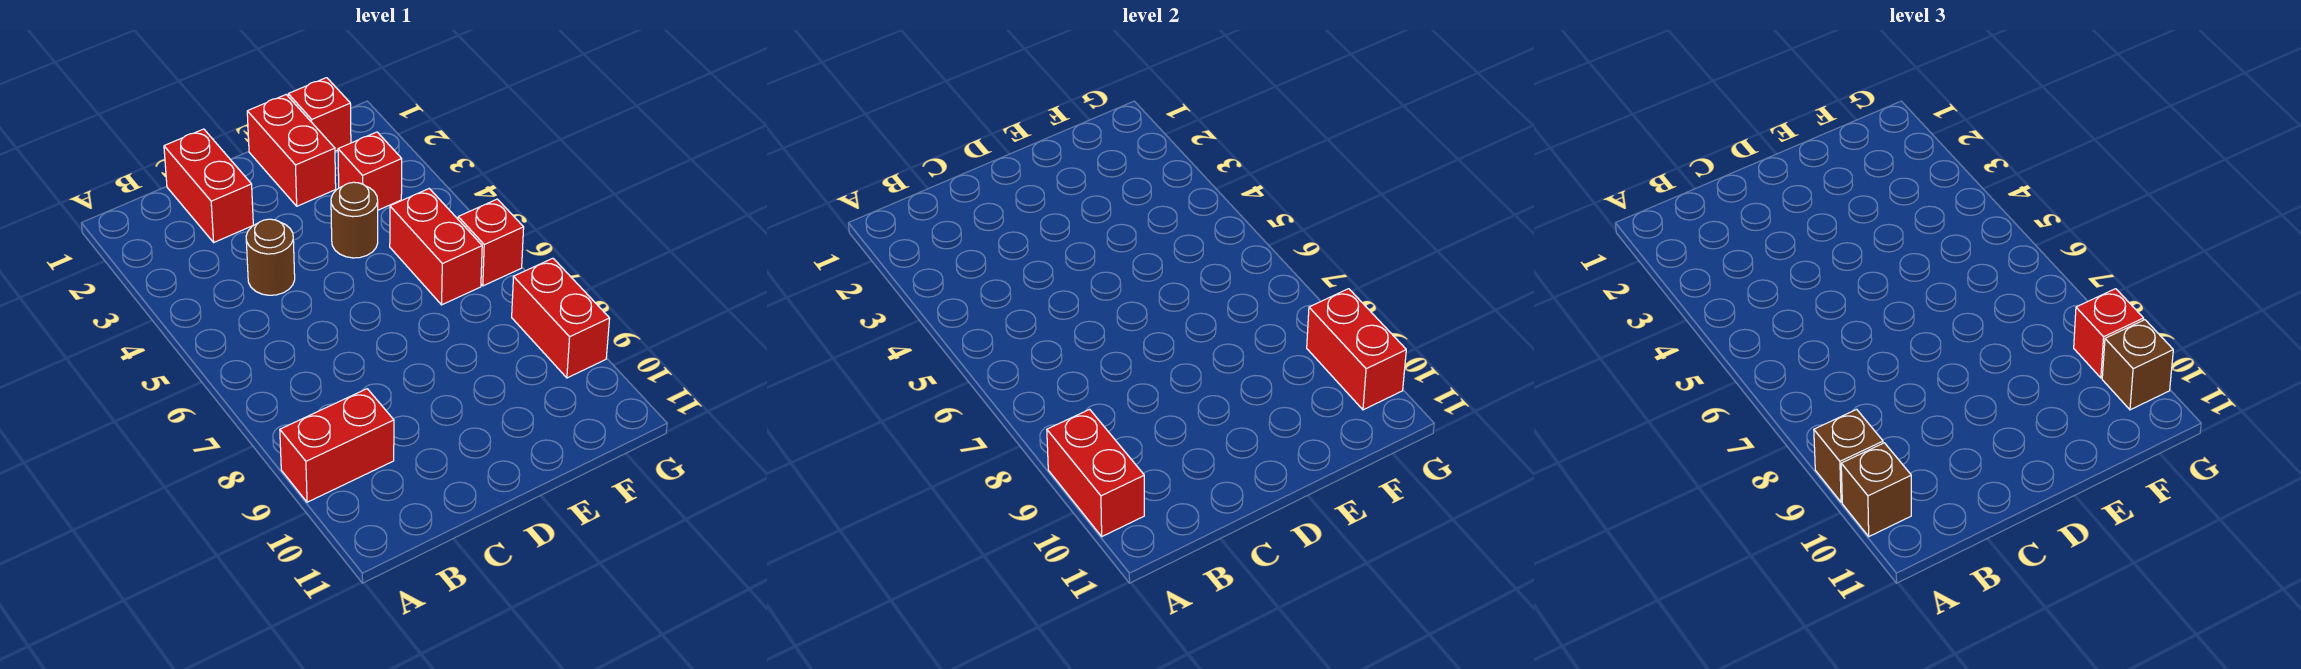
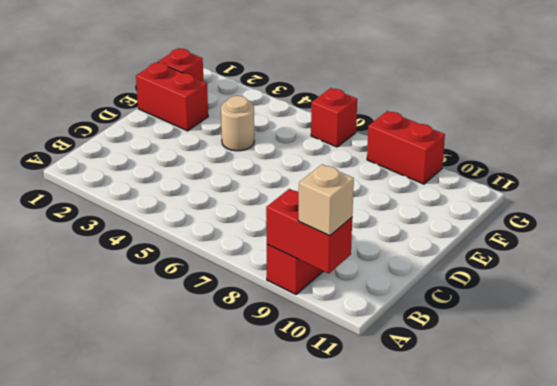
tan 1x1 brick [298,164,354,236] -> brown 1x1 brick [1841,443,1911,536]
tan 1x1 round brick [221,96,254,151] -> brown 1x1 round brick [331,182,378,258]
none -> red 1x2 brick [164,129,253,242]
none -> brown 1x1 round brick [246,219,295,295]
none -> red 1x1 brick [338,132,402,210]

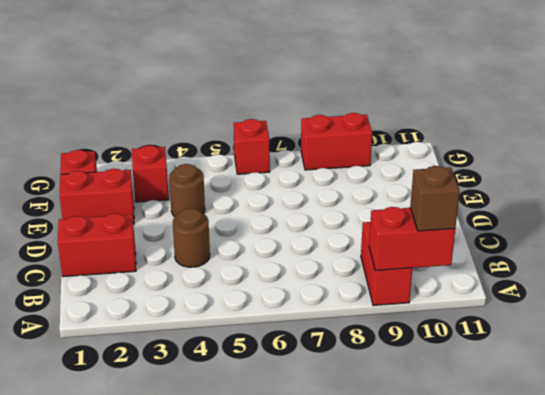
none -> red 1x2 brick [390,189,482,305]
none -> red 1x2 brick [1307,289,1406,410]
none -> brown 1x1 brick [1814,409,1883,502]

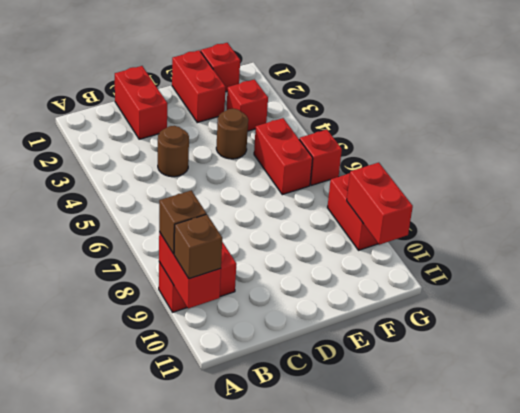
none -> red 1x1 brick [2074,289,2144,378]
none -> brown 1x1 brick [2102,320,2173,410]

